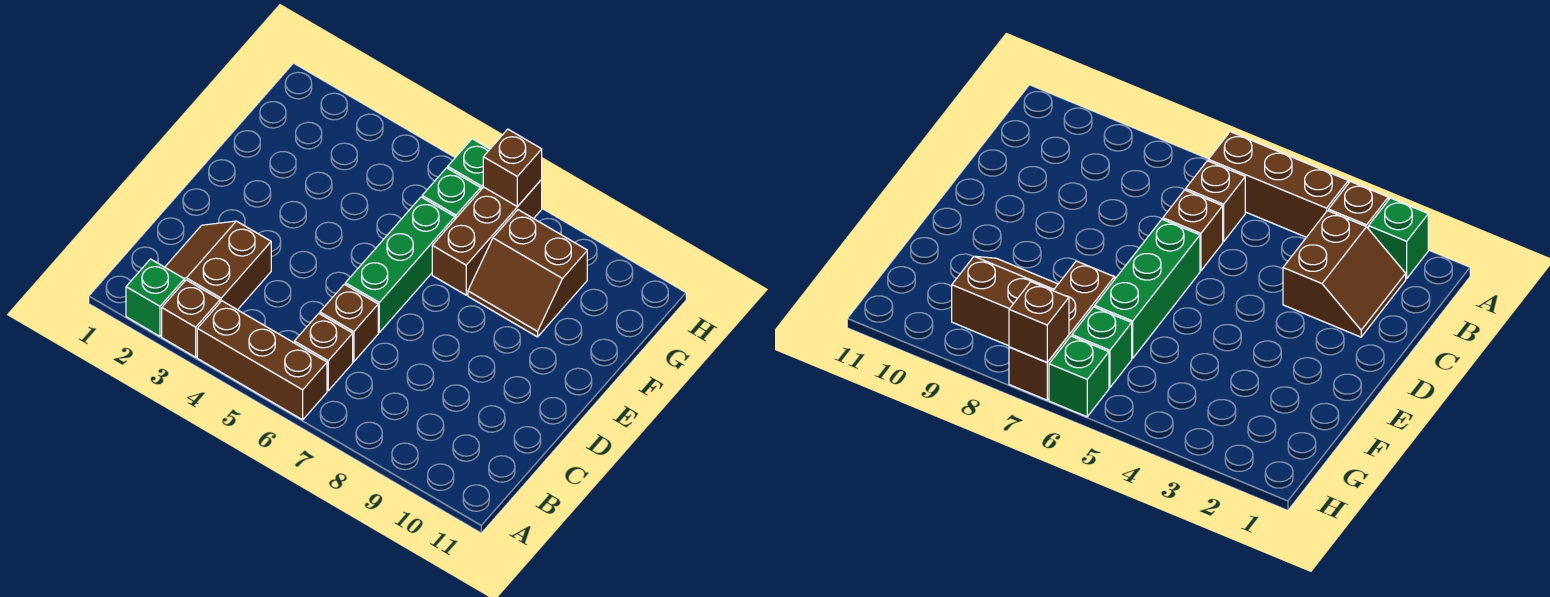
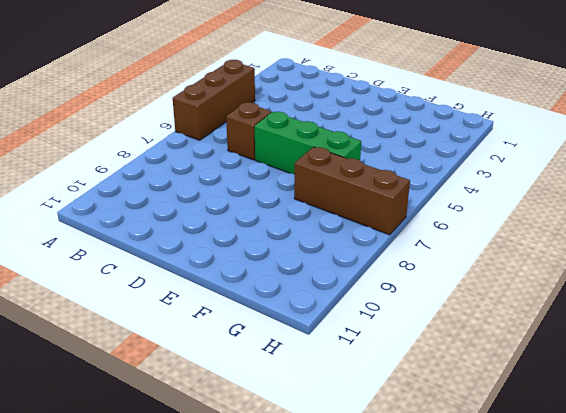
none -> green 1x1 brick [126,259,184,336]
none -> brown 1x1 brick [162,280,220,357]
none -> brown 2x2 slope [165,221,271,310]

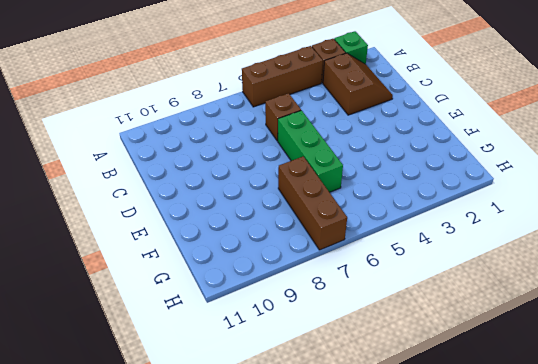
none -> brown 1x1 brick [294,314,353,391]
none -> brown 2x2 slope [468,210,587,337]
none -> green 1x1 brick [422,168,480,219]

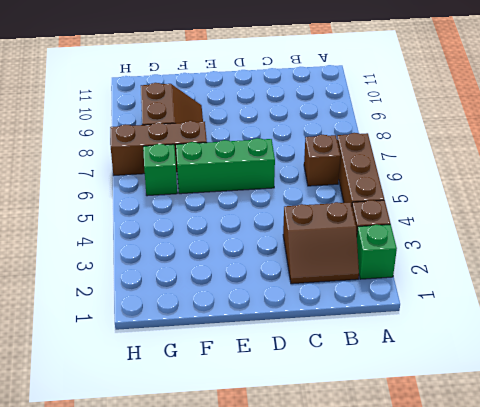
none -> brown 1x1 brick [320,284,378,362]
none -> green 1x1 brick [448,139,490,190]
none -> brown 1x1 brick [483,129,542,207]

